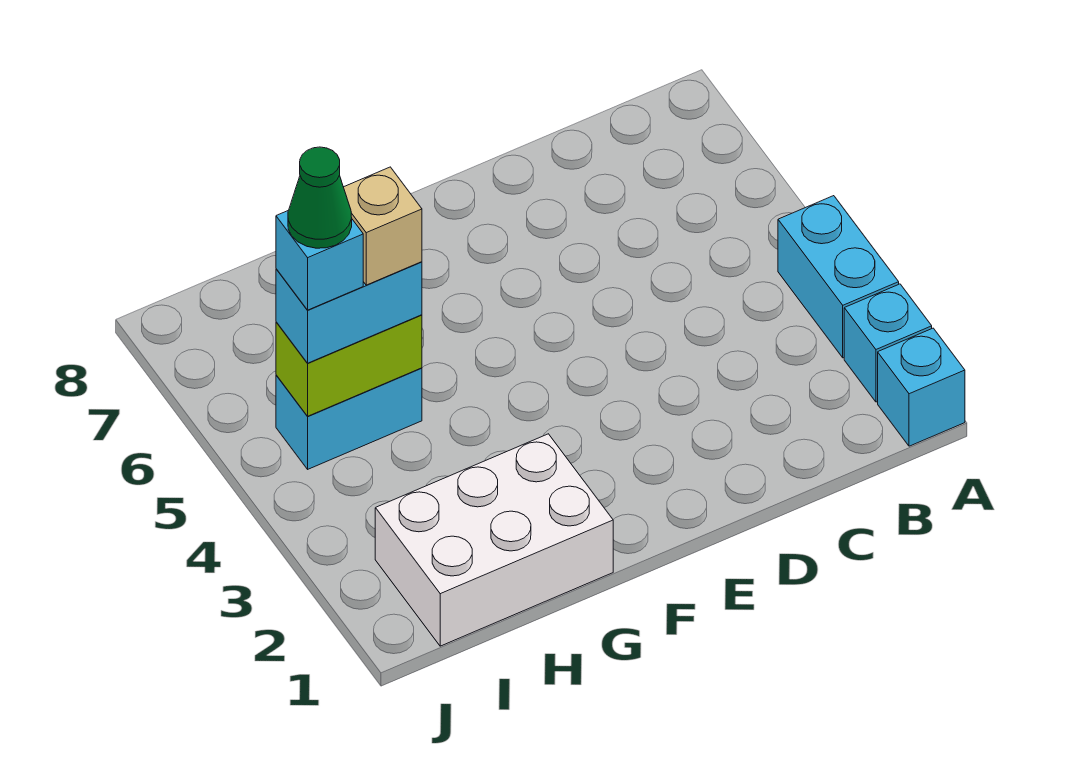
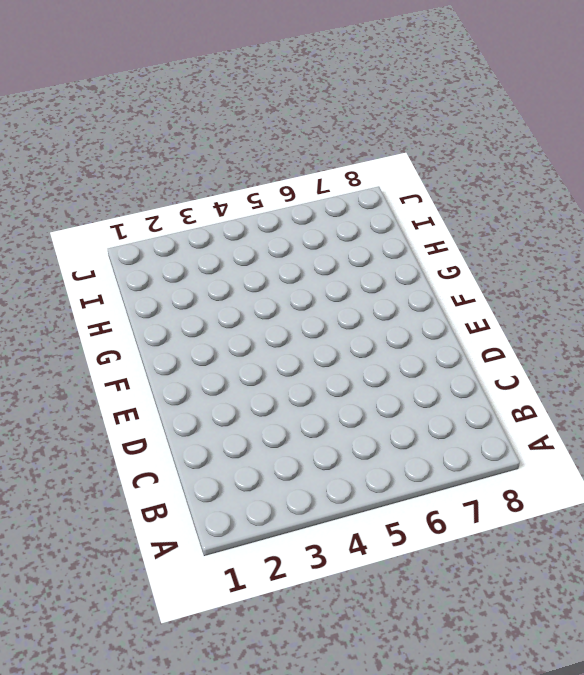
none -> cyan 1x1 brick [878,328,965,446]
none -> cyan 1x1 brick [844,284,932,402]

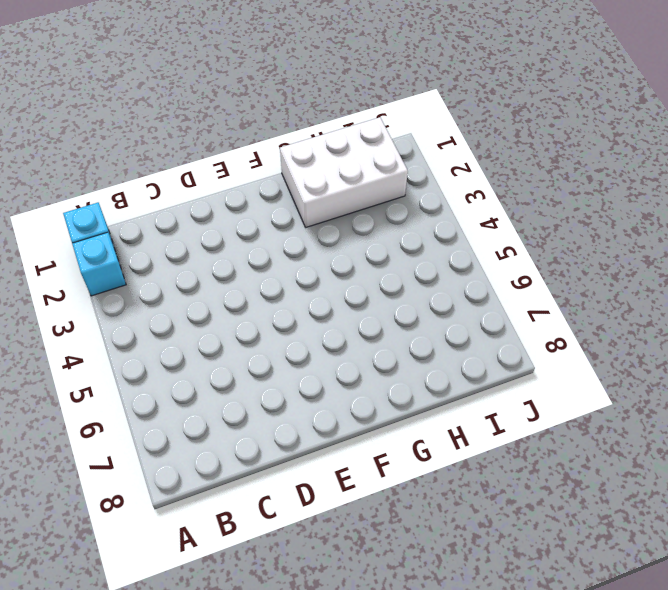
none -> cyan 1x2 brick [778,196,899,358]
none -> cyan 1x2 brick [276,368,422,469]

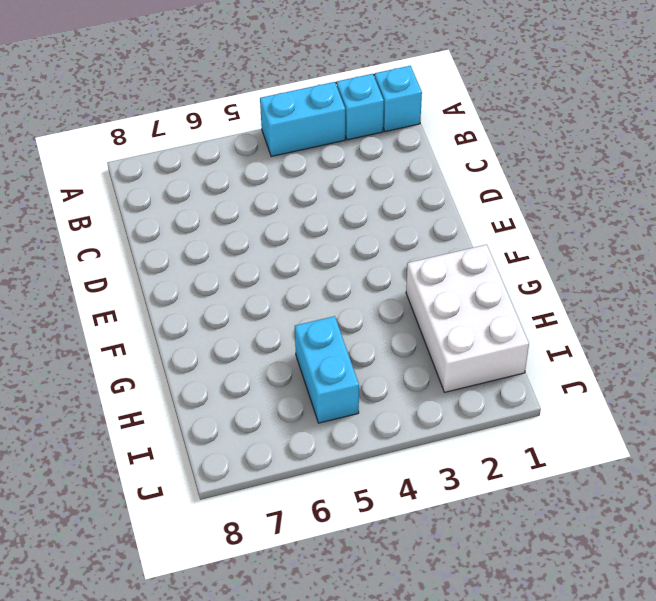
none -> lime 1x2 brick [276,315,422,416]
none -> cyan 1x2 brick [276,262,422,363]

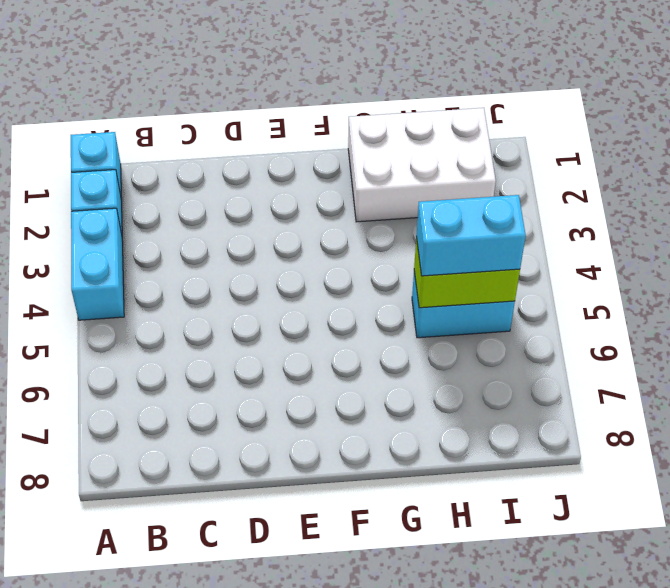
none -> tan 1x1 brick [344,167,422,285]
none -> cyan 1x1 brick [276,211,363,310]

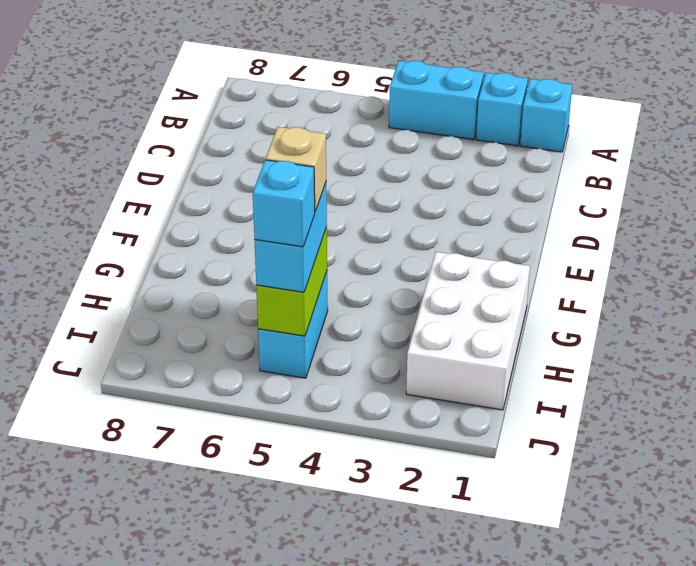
none -> green 1x1 cone [288,147,352,248]

